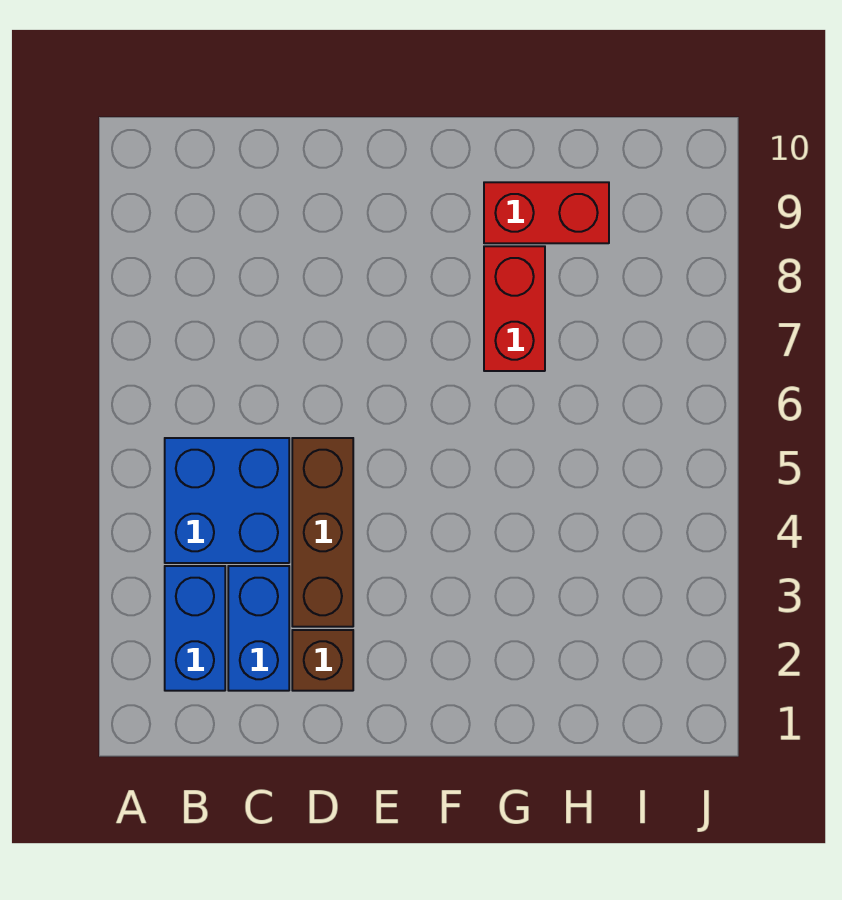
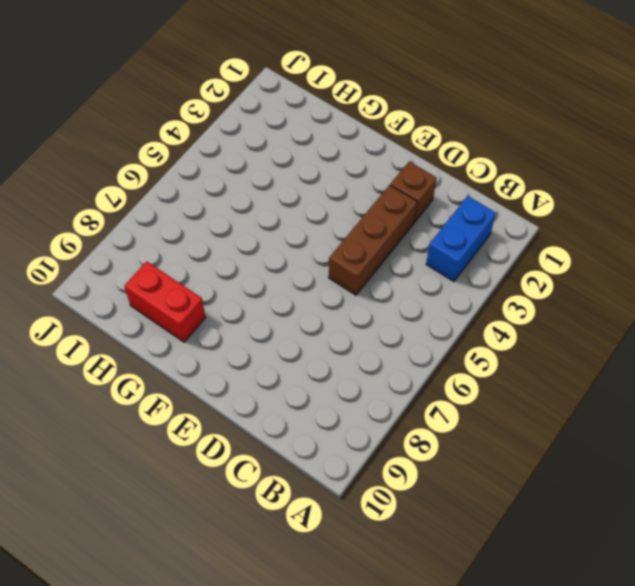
none -> blue 2x2 brick [165,438,289,563]
none -> blue 1x2 brick [228,566,289,691]

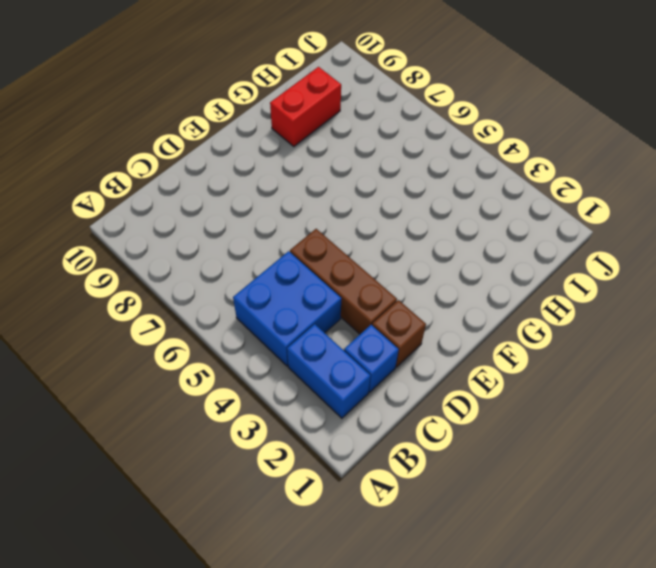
blue 1x1 brick [344,325,399,392] -> blue 1x2 brick [228,566,289,691]
none -> red 1x2 brick [484,246,545,371]

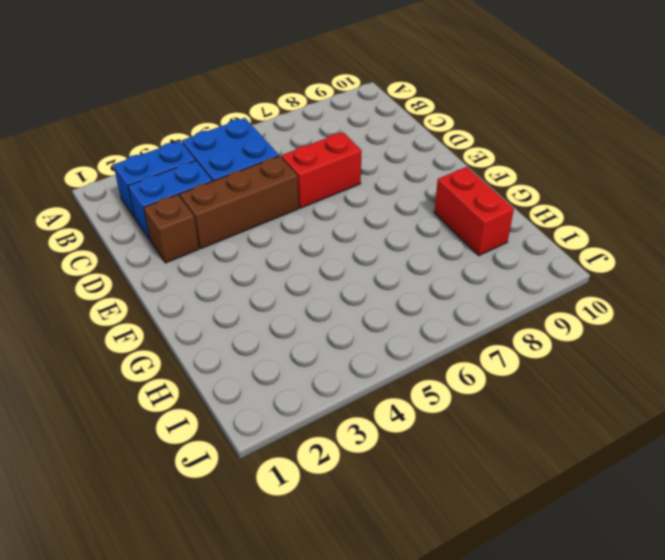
red 1x2 brick [281,132,362,208] -> red 1x2 brick moved to [484,246,545,371]

